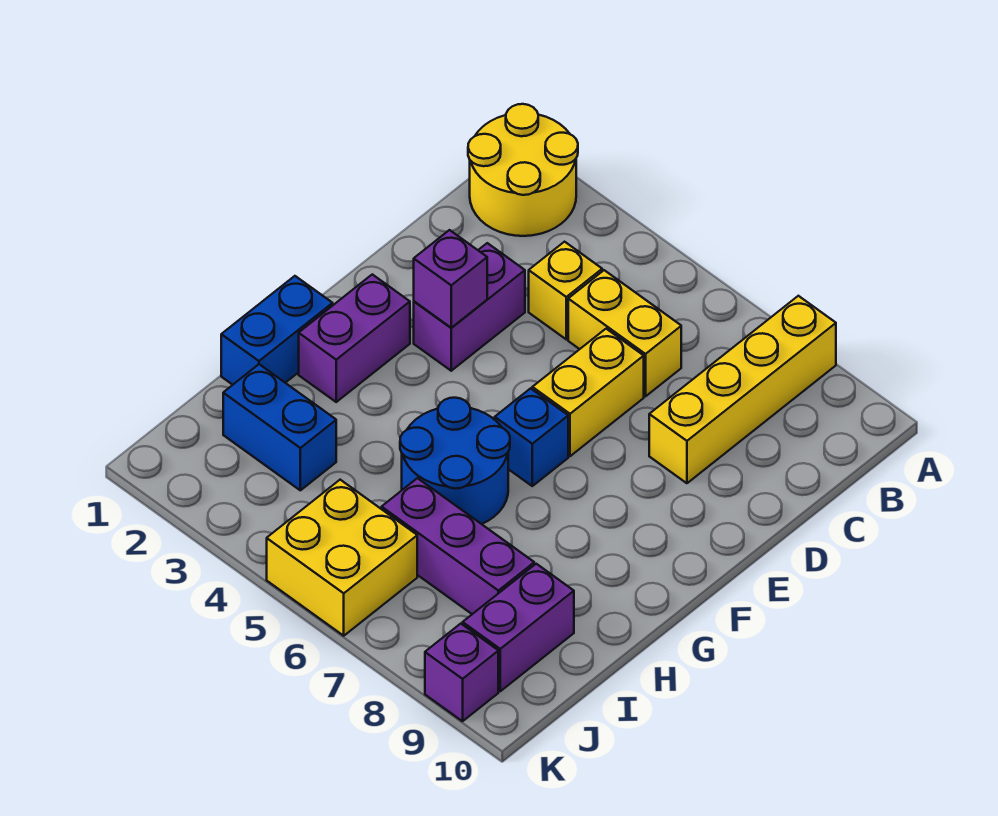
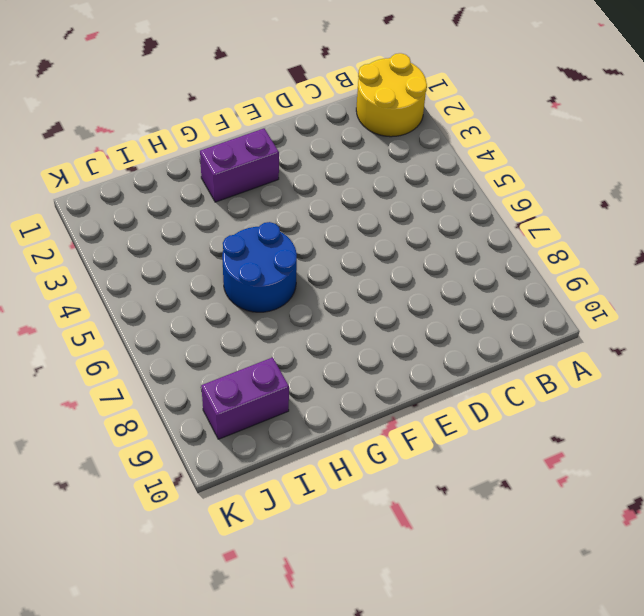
none -> yellow 1x4 brick [649,296,836,483]
none -> yellow 1x1 brick [529,242,602,339]
none -> yellow 1x2 brick [568,270,681,396]

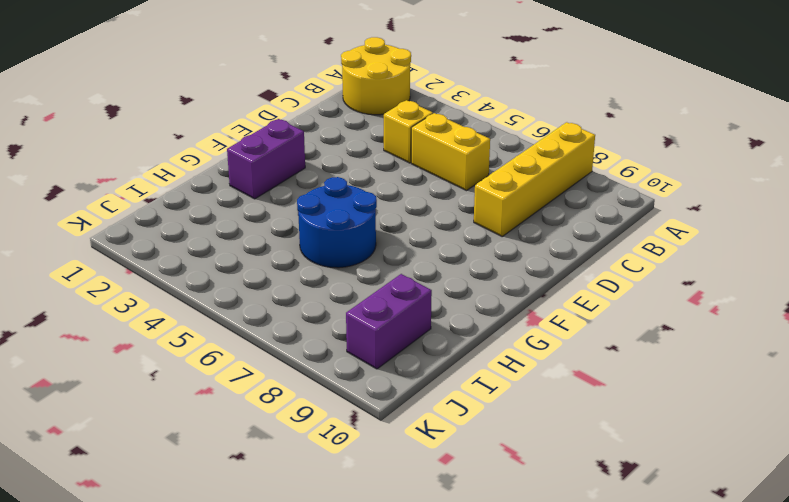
none -> purple 1x2 brick [414,243,525,371]
none -> yellow 1x2 brick [532,329,644,456]
none -> blue 1x1 brick [495,388,568,486]

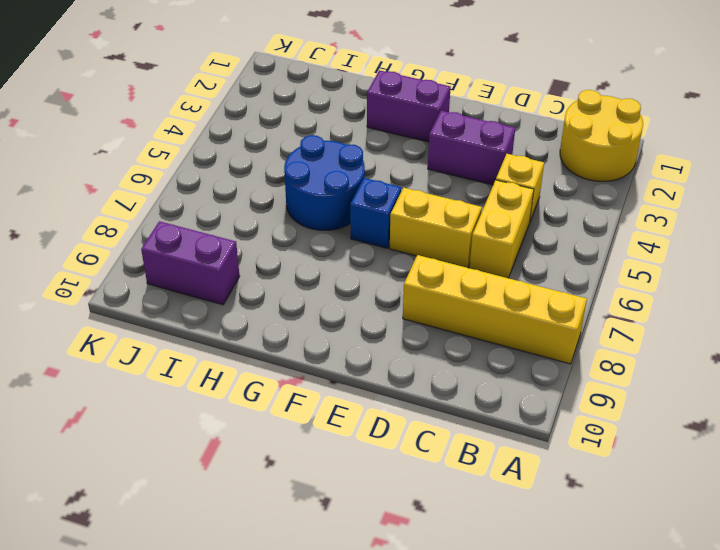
none -> blue 1x2 brick [221,276,333,385]
none -> blue 1x2 brick [223,364,336,490]
none -> purple 1x3 brick [382,478,534,614]

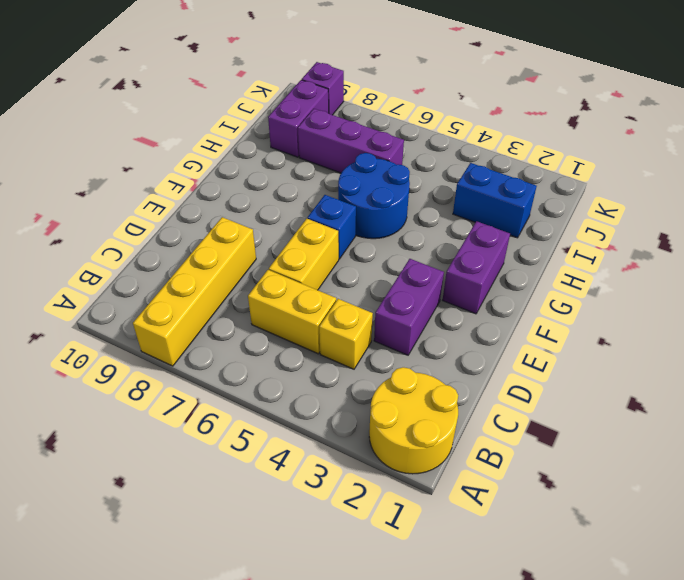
none -> blue 1x2 brick [221,276,333,385]
none -> yellow 2x2 brick [267,480,417,636]
none -> purple 1x1 brick [414,230,487,328]

